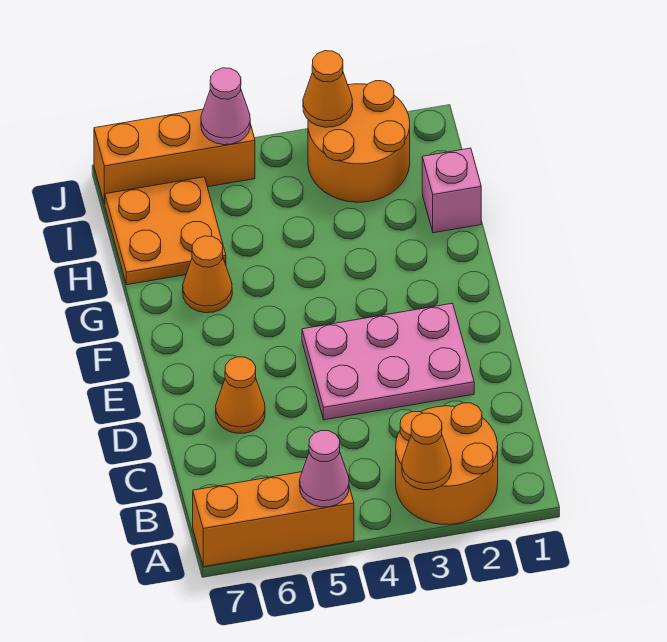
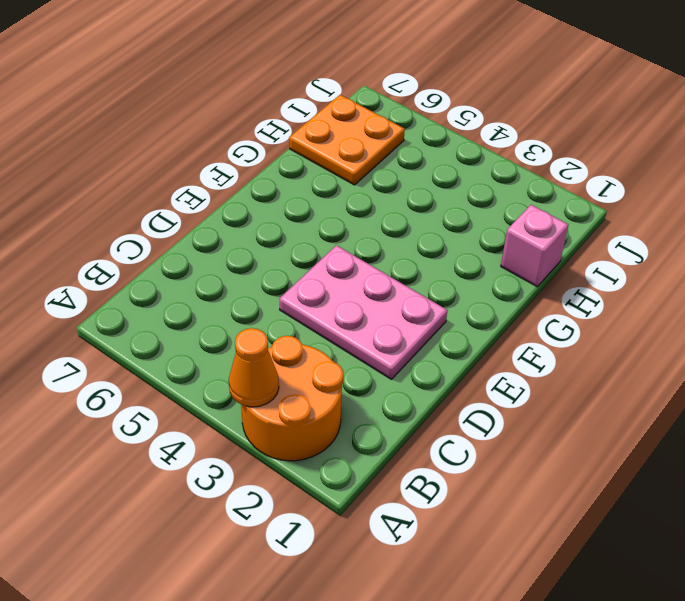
none -> orange 1x3 brick [193,472,354,567]
none -> orange 1x1 cone [216,357,265,433]
none -> orange 1x1 cone [183,236,232,313]

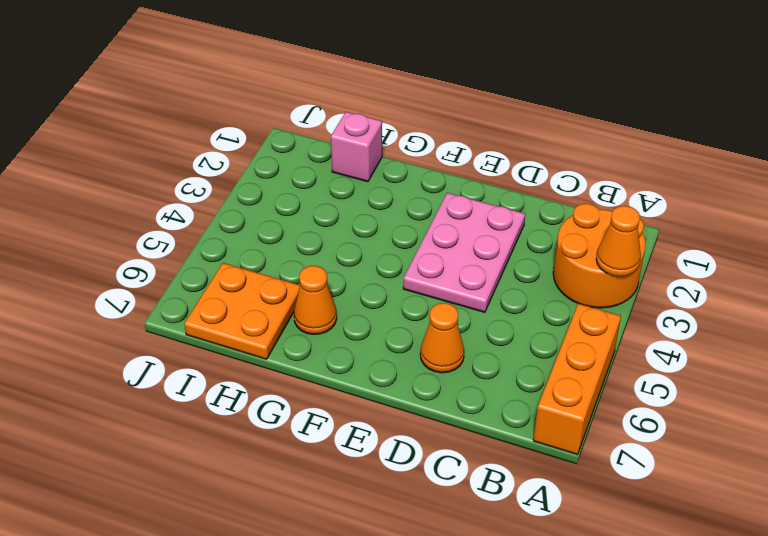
none -> orange 2x2 round brick [308,81,410,202]
none -> orange 1x3 brick [94,109,255,204]
none -> pink 1x1 cone [300,431,349,507]

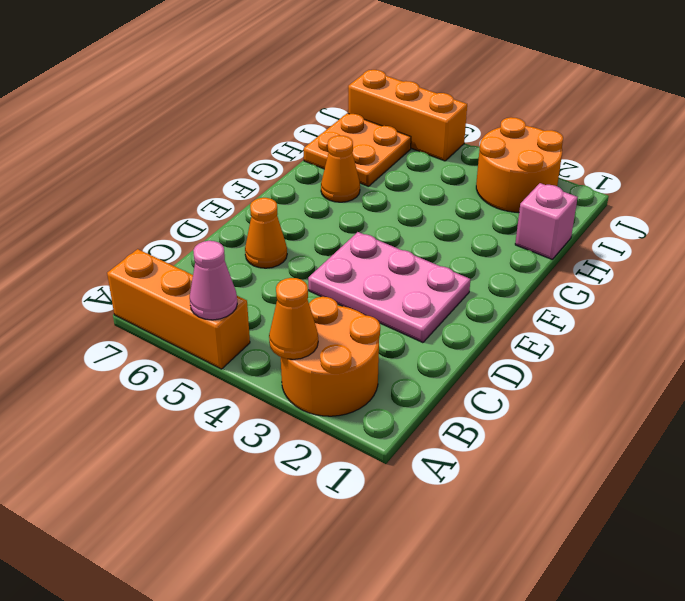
none -> orange 1x1 cone [303,51,353,127]
none -> pink 1x1 cone [201,68,250,145]

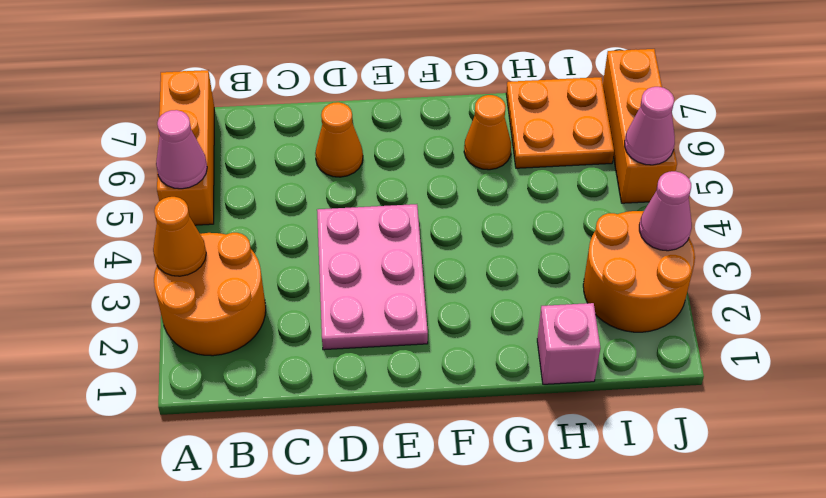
pink 1x1 cone [639,171,692,251] -> orange 1x1 cone [303,51,353,127]

